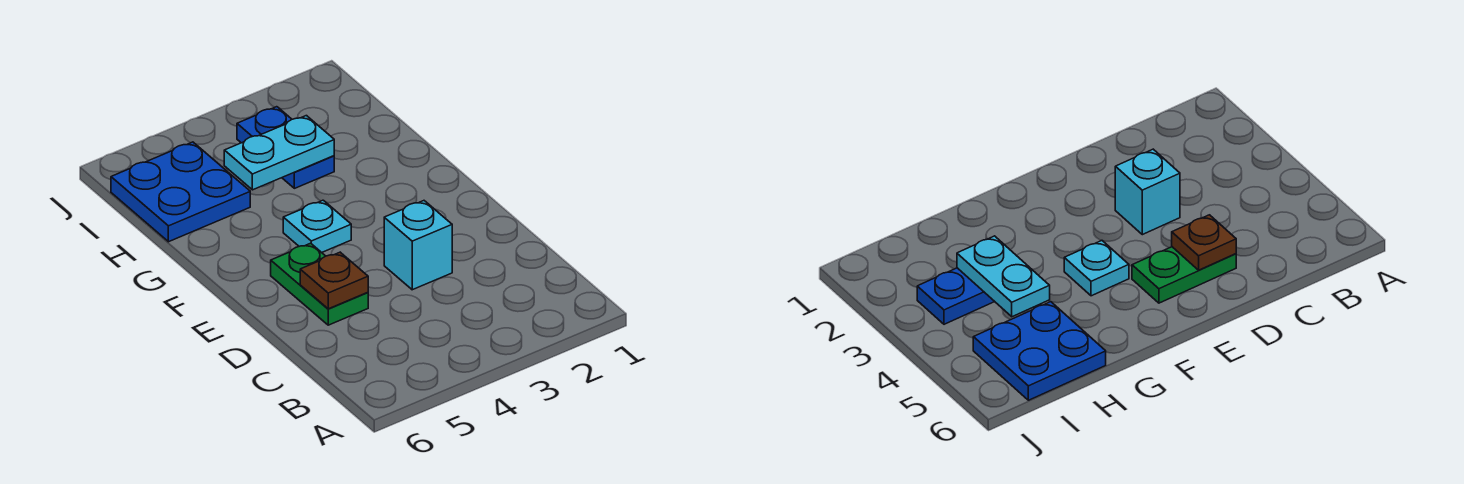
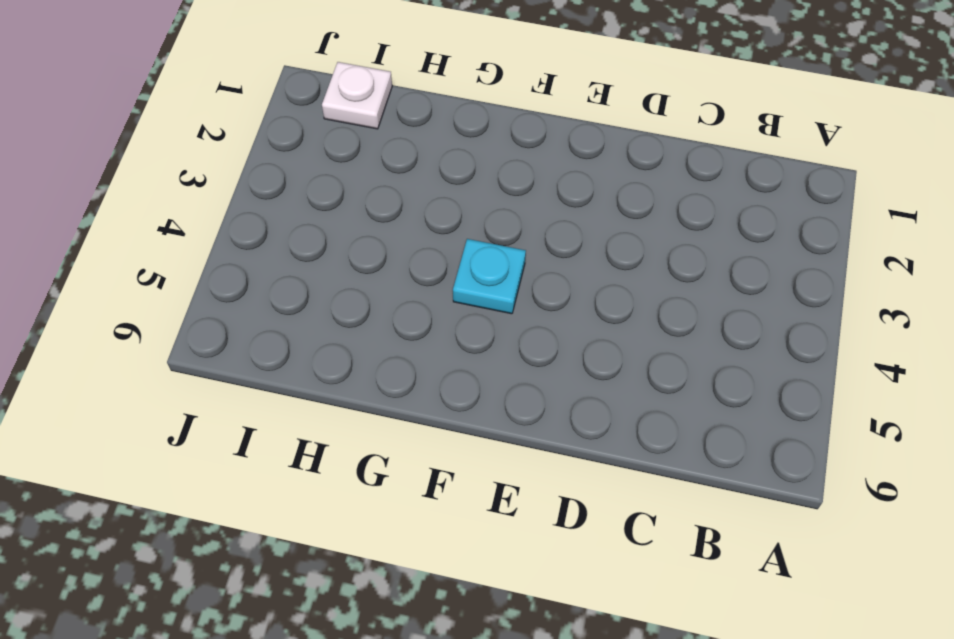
white 1x1 plate [322,62,392,129] -> none
none -> cyan 1x1 brick [384,201,452,290]
none -> green 1x2 plate [271,243,368,325]

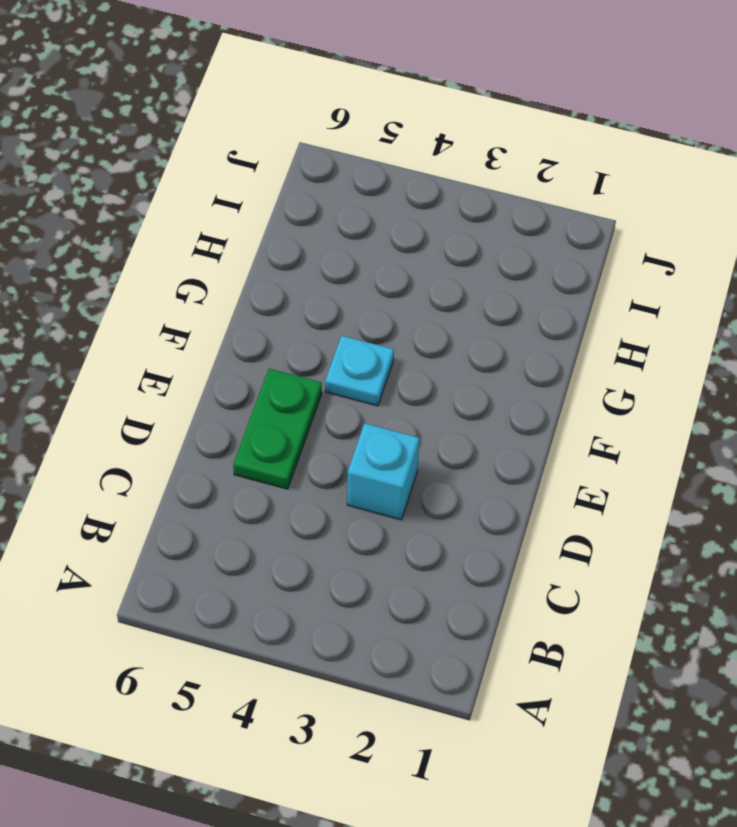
none -> blue 1x2 plate [237,107,334,188]
none -> blue 2x2 plate [111,142,250,242]

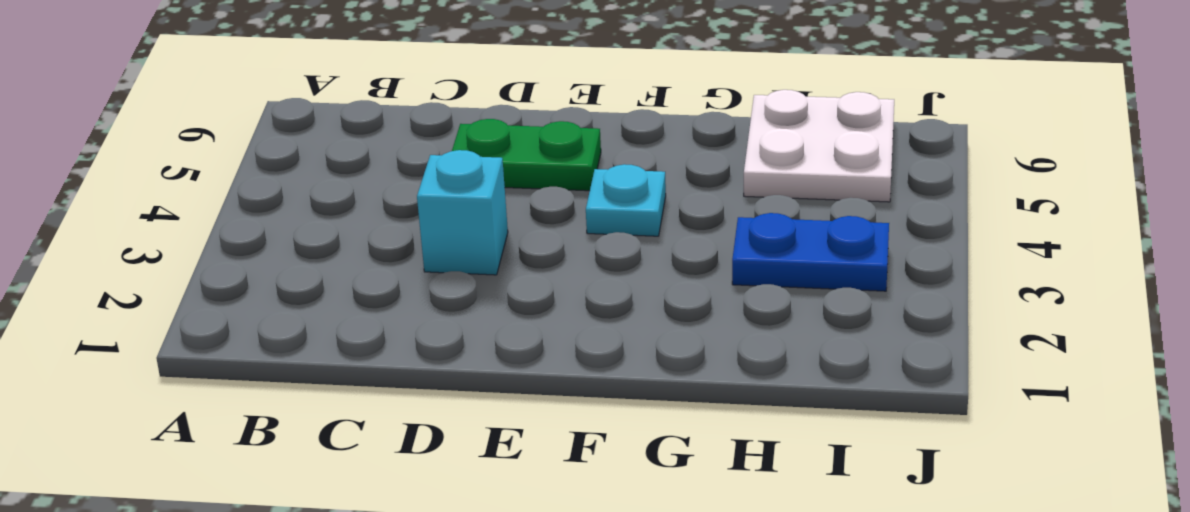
white 2x2 plate [744,90,894,202] -> blue 2x2 plate [111,142,250,242]
none -> brown 1x1 plate [300,252,368,309]
none -> cyan 1x2 plate [224,116,334,190]

